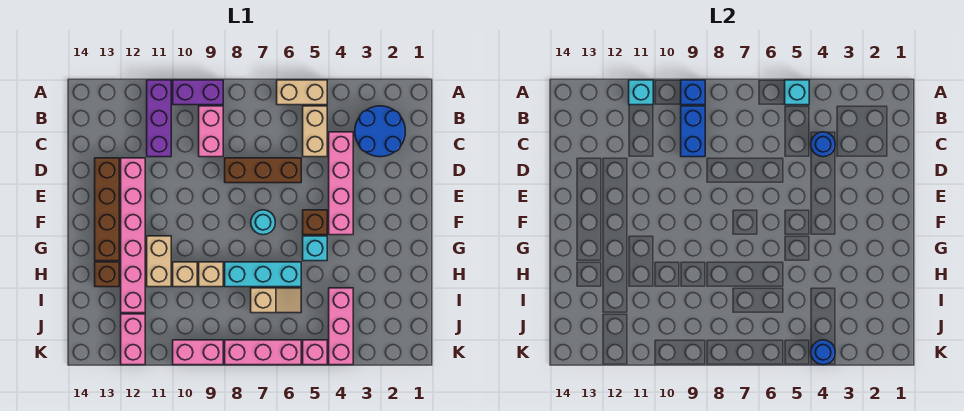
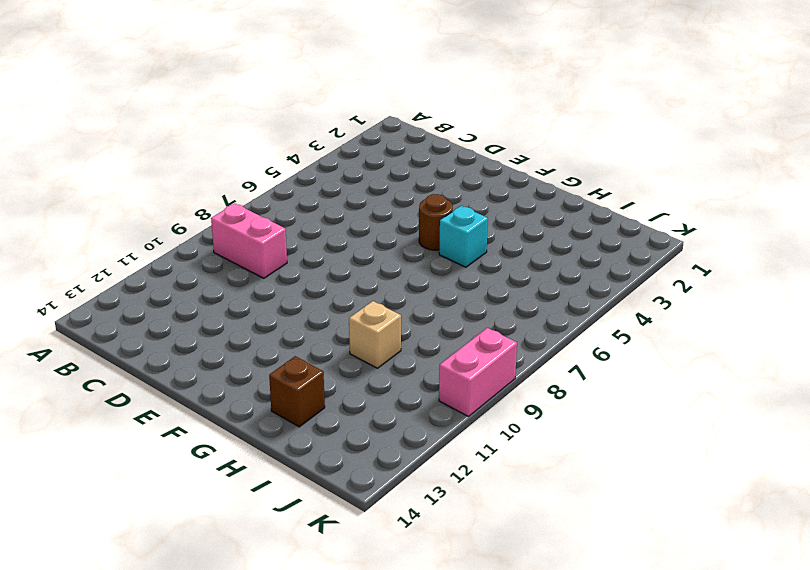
brown 1x1 round brick [419,194,453,250] -> brown 1x1 brick [303,210,327,235]
none -> tan 1x2 brick [277,80,327,105]
none -> purple 1x2 brick [173,80,223,105]
none -> purple 1x3 brick [147,80,171,157]
none -> blue 2x2 round brick [355,106,405,157]

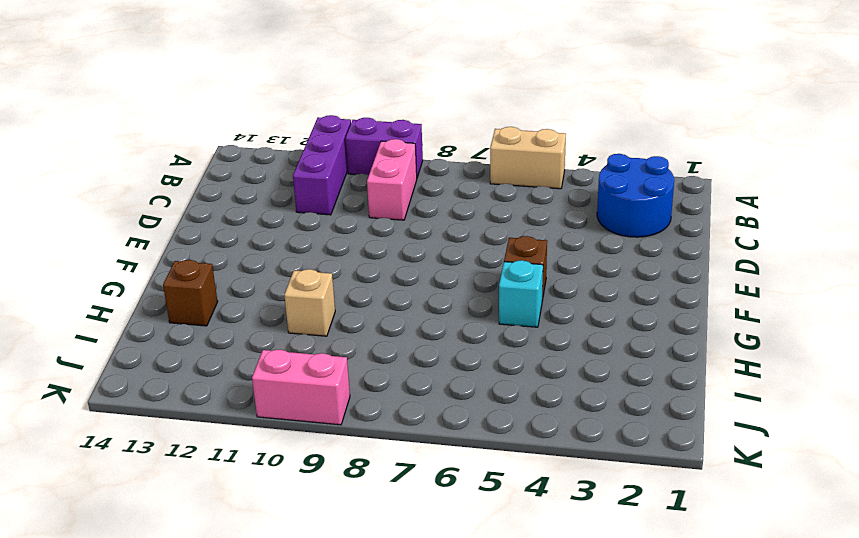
none -> tan 1x2 brick [303,106,327,157]
none -> pink 1x4 brick [329,132,353,235]
none -> brown 1x3 brick [225,158,301,183]
none -> pink 1x6 brick [121,158,145,313]

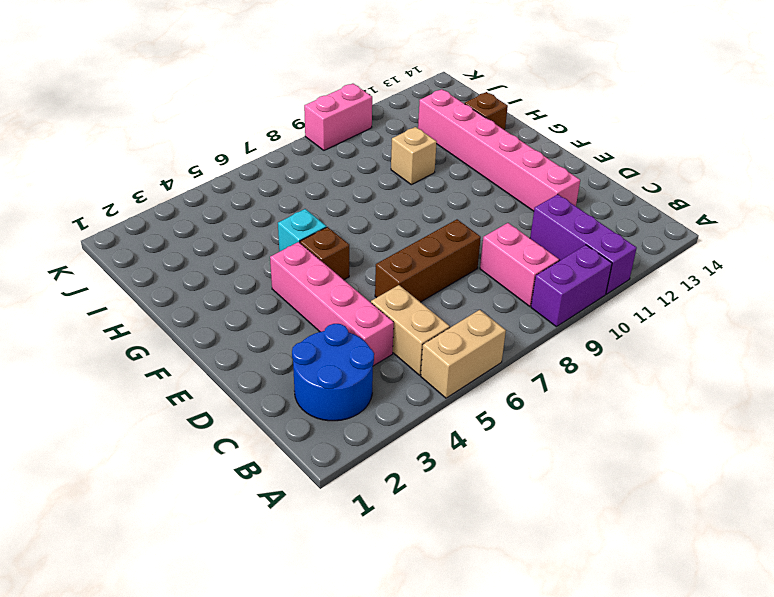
none -> brown 1x4 brick [95,158,119,261]
none -> cyan 1x1 round brick [251,210,275,235]
none -> tan 1x2 brick [147,236,171,287]
none -> cyan 1x3 brick [225,262,301,287]

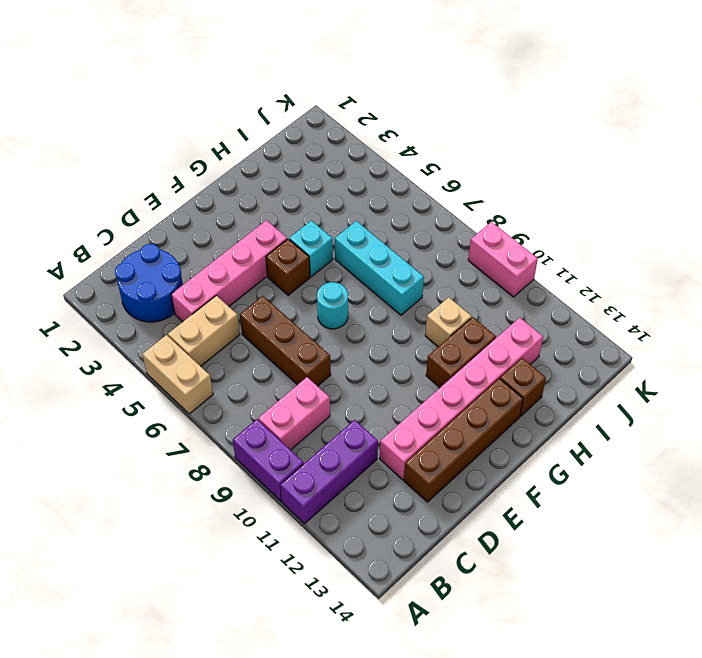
brown 1x2 brick [426,317,496,387] -> tan 1x2 brick [147,236,171,287]
none -> tan 1x1 brick [199,262,223,287]
none -> pink 1x3 brick [329,288,353,365]
none -> tan 1x2 slope [251,288,301,313]
none -> pink 1x2 brick [121,314,145,365]

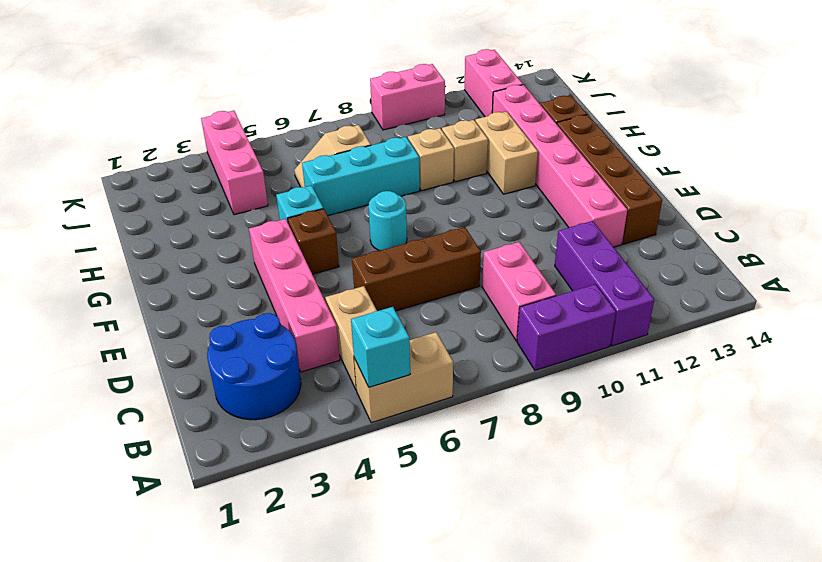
none -> pink 1x1 brick [303,340,327,365]
none -> pink 1x3 brick [225,340,301,365]
none -> blue 1x1 brick [681,80,705,105]
none -> cyan 1x1 brick [629,80,653,105]

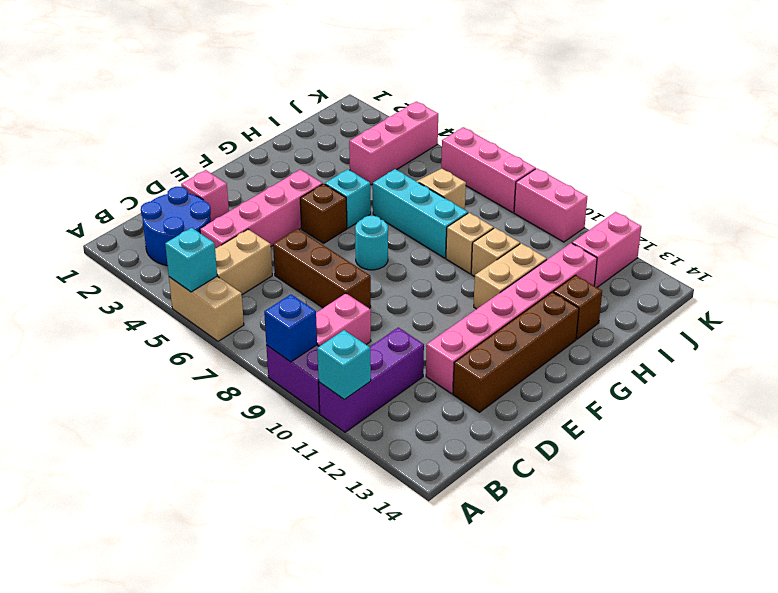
pink 1x1 brick [181,170,229,222] -> pink 1x1 brick moved to [303,340,327,365]
none -> blue 1x2 brick [681,106,705,157]
none -> blue 1x1 round brick [811,132,835,157]
none -> blue 1x1 round brick [811,340,835,365]

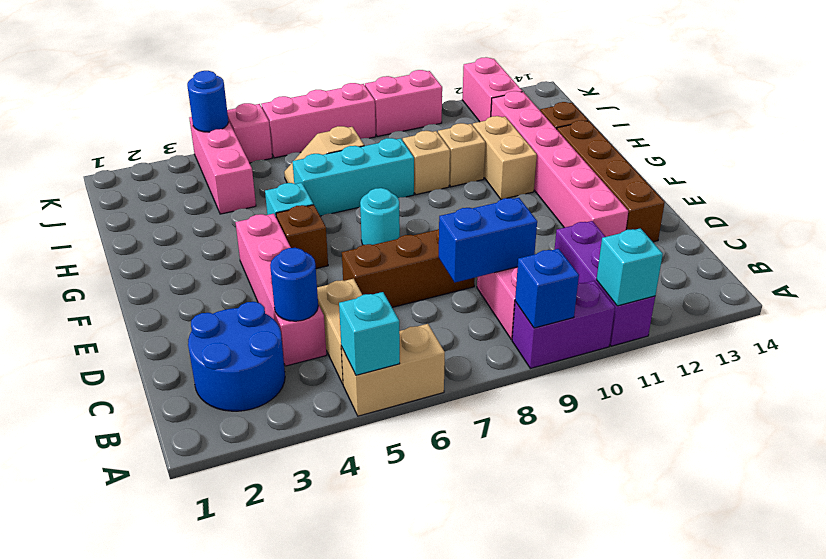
blue 1x2 brick [439,198,537,282] -> blue 1x2 brick turned to [681,106,705,157]

